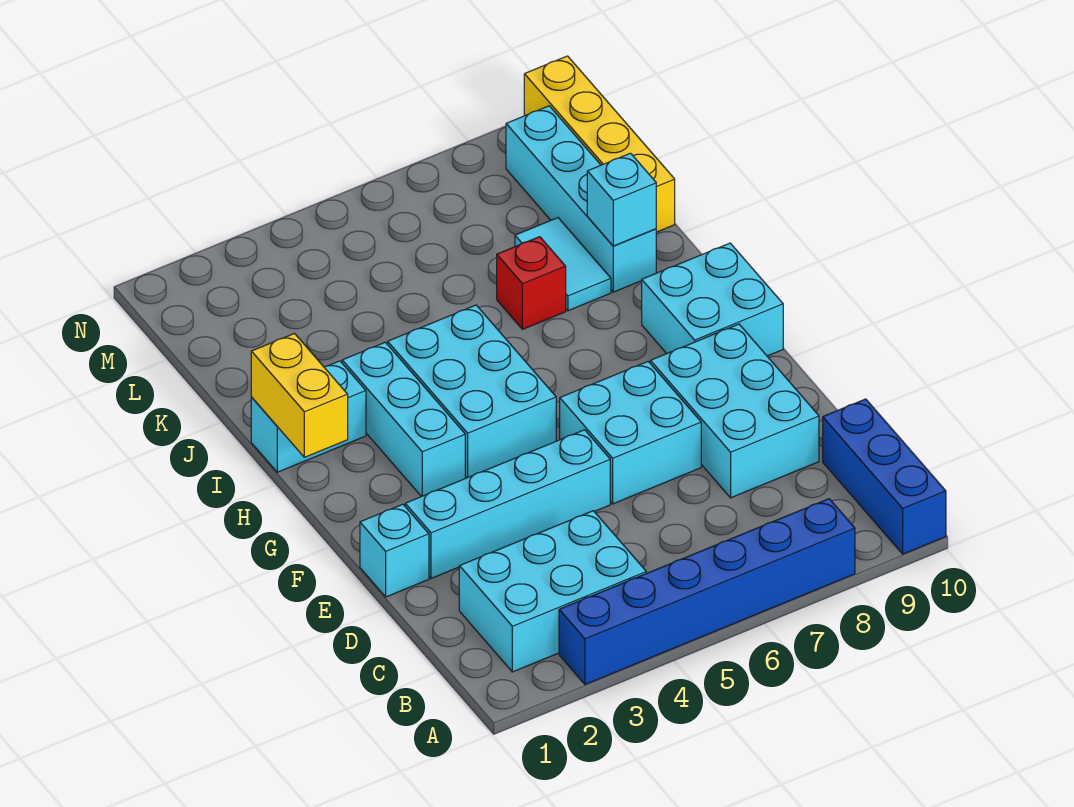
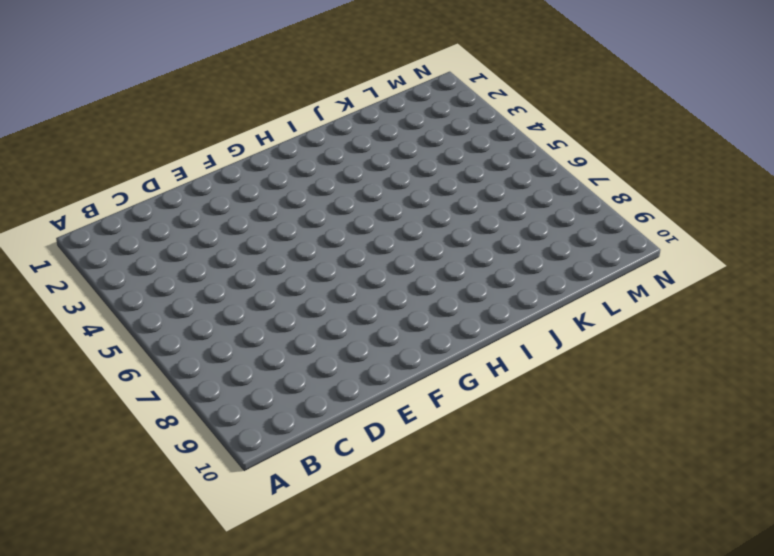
none -> blue 1x6 brick [559,499,855,684]
none -> blue 1x3 brick [823,399,946,554]
none -> cyan 2x3 brick [459,511,646,672]

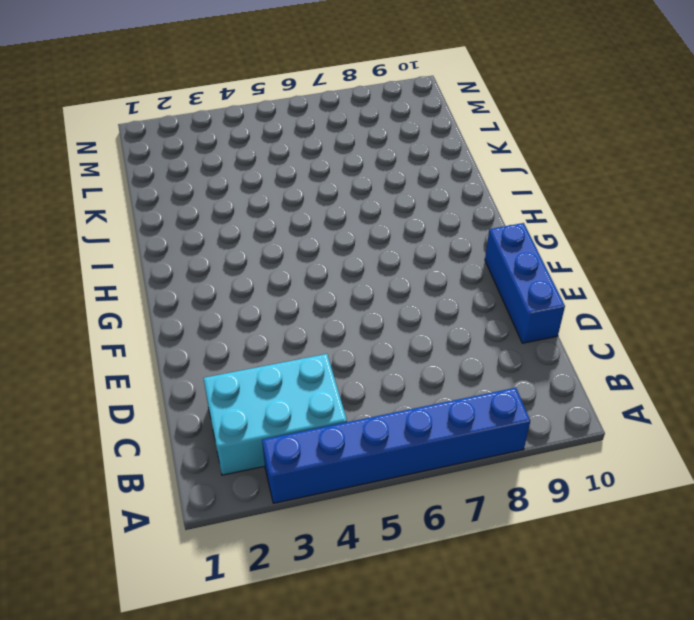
blue 1x3 brick [485,223,565,343] -> blue 1x3 brick moved to [823,399,946,554]
none -> cyan 2x3 brick [650,324,819,498]
none -> cyan 1x1 brick [360,504,429,597]
none -> cyan 1x4 brick [405,430,610,578]

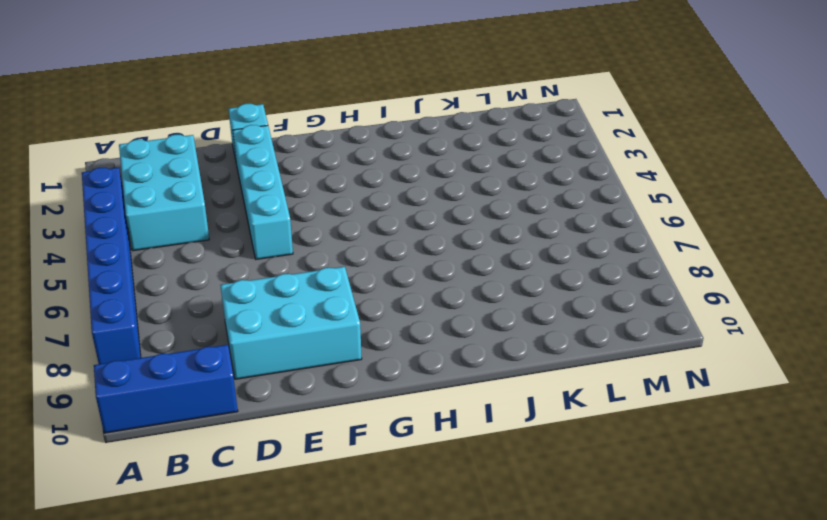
none -> cyan 2x2 brick [560,361,701,504]
none -> cyan 1x3 brick [342,342,465,497]
none -> cyan 2x3 brick [388,305,556,478]

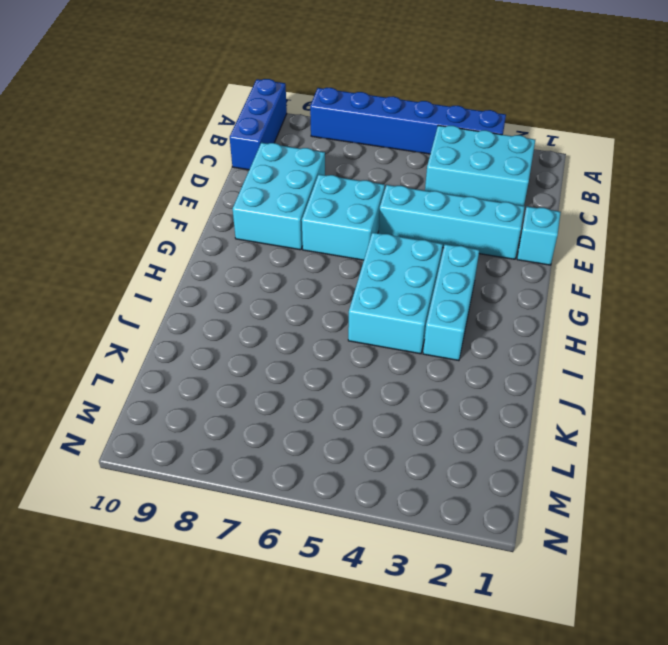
none -> cyan 2x2 brick [642,243,783,356]
none -> cyan 1x2 brick [251,361,366,472]
none -> red 1x1 brick [497,237,566,329]

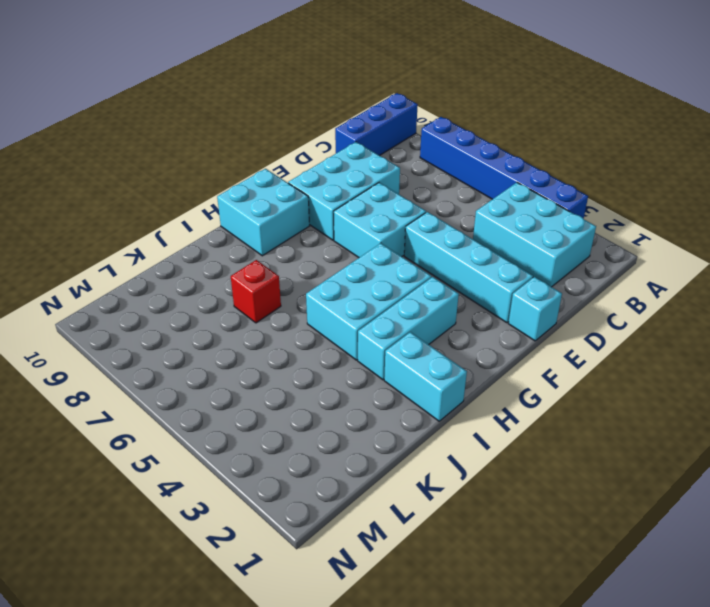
none -> cyan 1x2 tile [515,218,611,311]
none -> cyan 1x4 brick [506,106,656,292]
none -> yellow 1x4 brick [524,56,675,232]

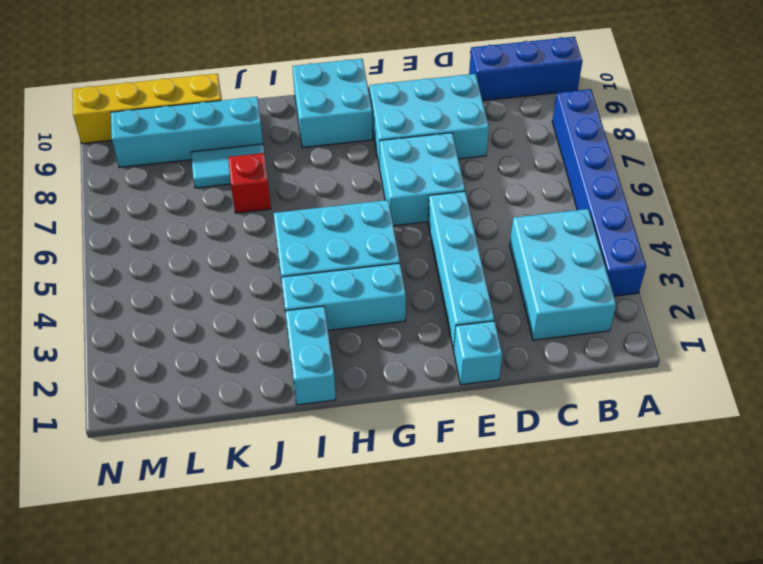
none -> yellow 1x2 brick [251,334,348,457]
none -> cyan 1x1 brick [587,153,656,246]

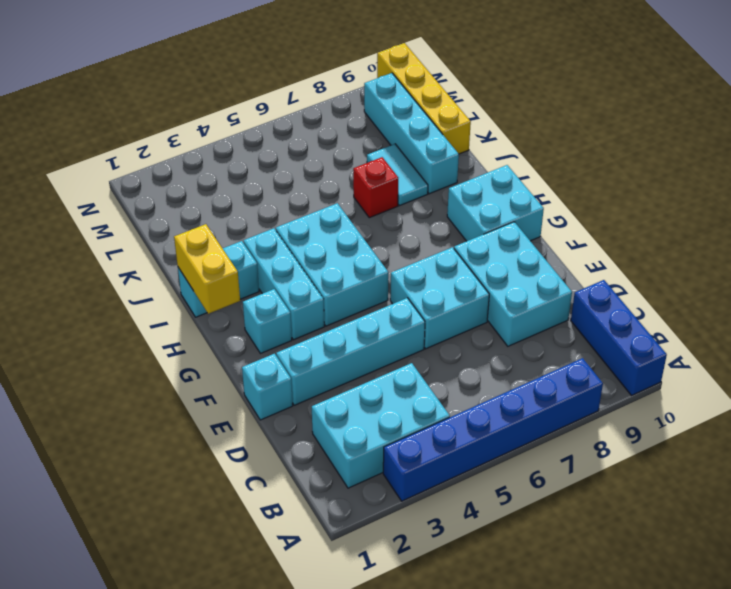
cyan 1x1 brick [243,289,292,354] -> cyan 1x1 brick moved to [587,153,656,246]

